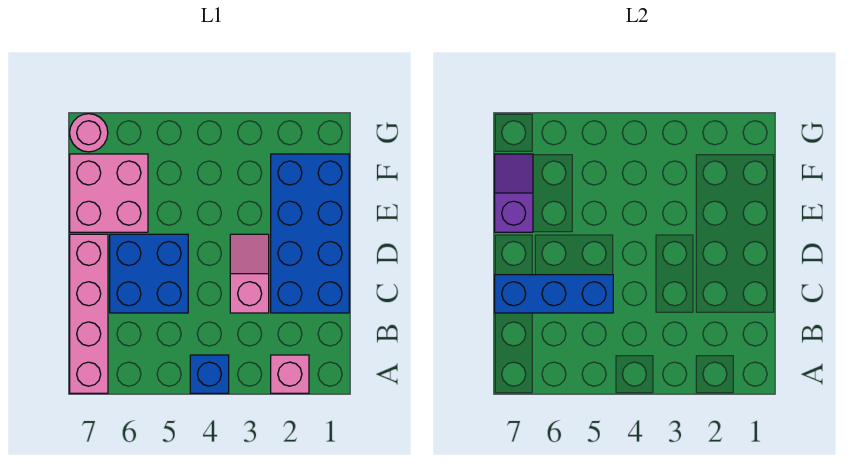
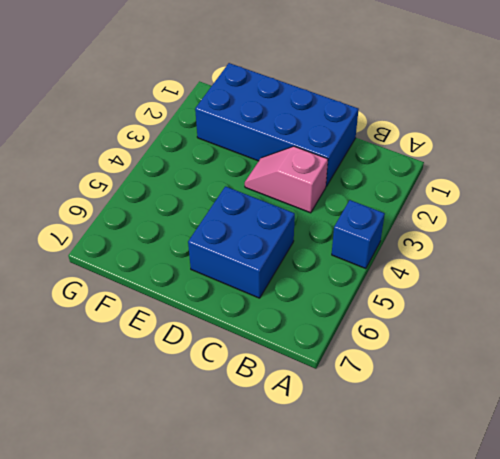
none -> pink 1x1 brick [271,355,309,393]
none -> pink 1x4 brick [70,234,108,393]

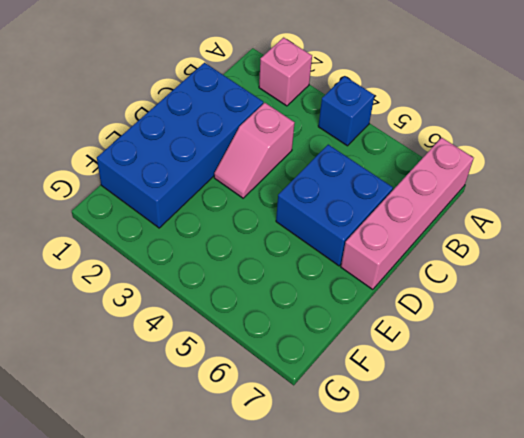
none -> pink 2x2 brick [70,154,148,232]
none -> pink 1x1 round brick [70,114,108,152]

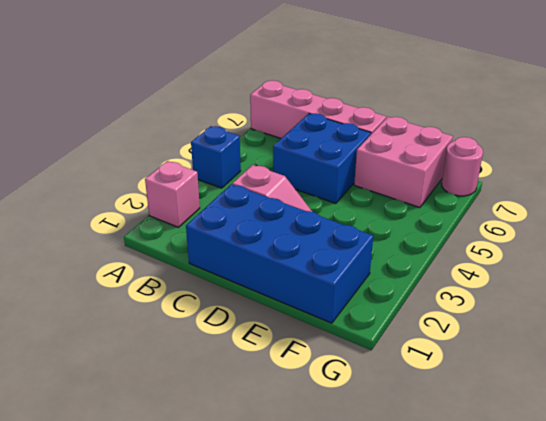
none -> blue 1x3 brick [495,275,613,313]
none -> purple 1x2 slope [495,154,533,232]

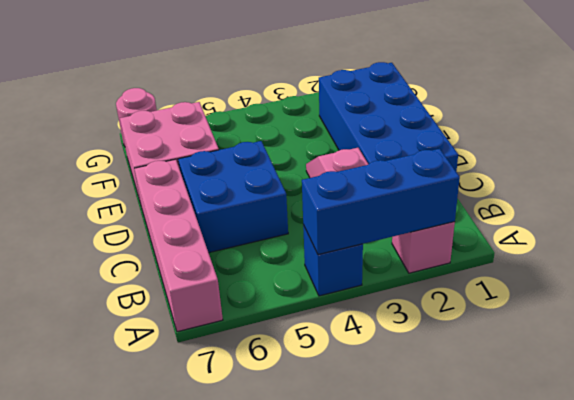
blue 1x3 brick [302,149,460,255] -> blue 1x3 brick moved to [495,275,613,313]
none -> purple 1x2 slope [495,154,533,232]

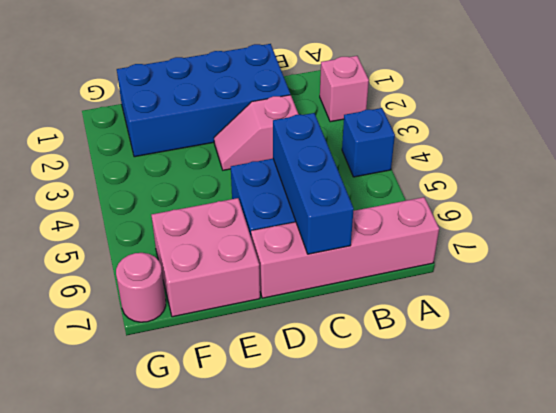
none -> purple 1x2 slope [495,154,533,232]

